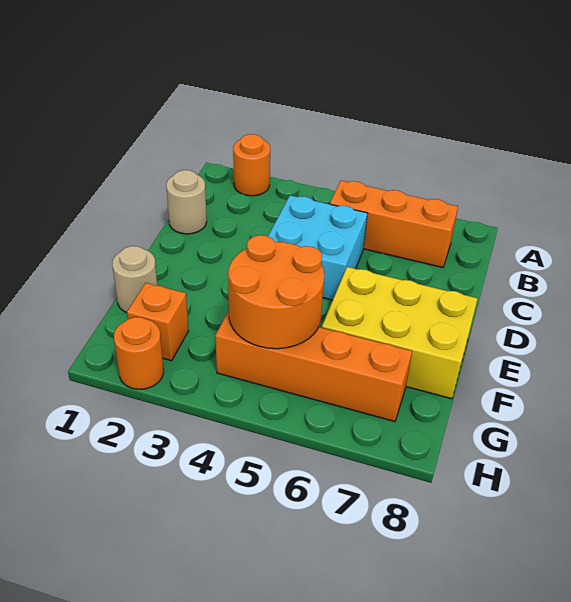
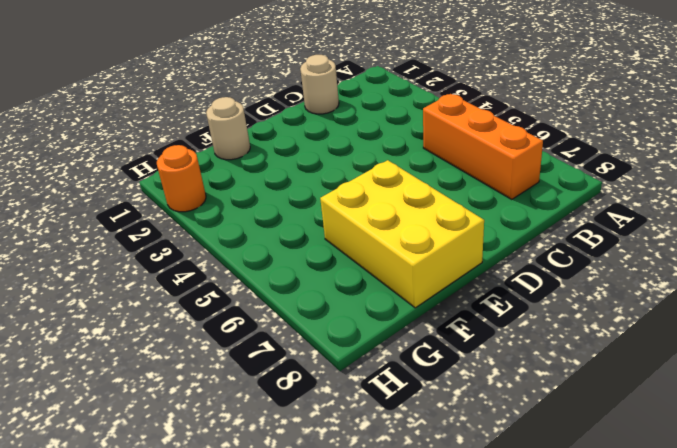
none -> orange 1x1 round brick [233,134,270,196]
none -> cyan 2x2 brick [268,195,367,300]

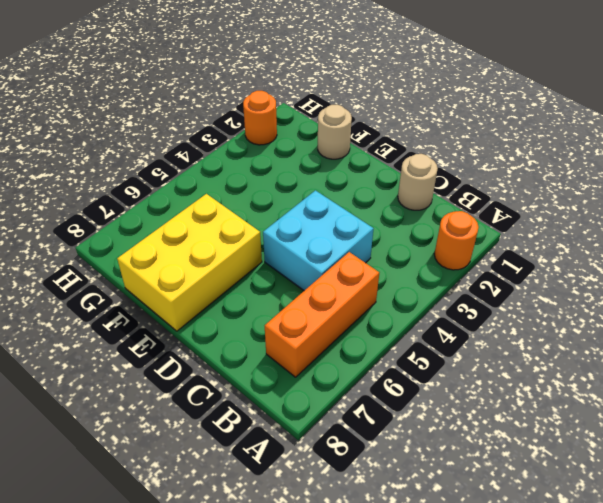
none -> orange 1x1 brick [127,283,188,361]
none -> orange 1x4 brick [215,310,412,422]

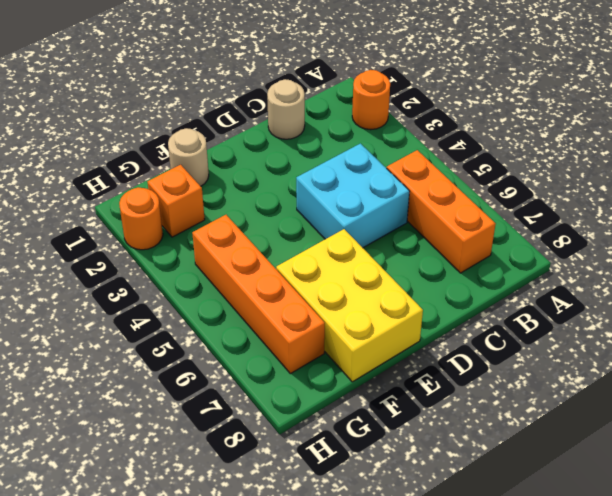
none -> orange 2x2 round brick [228,235,324,349]

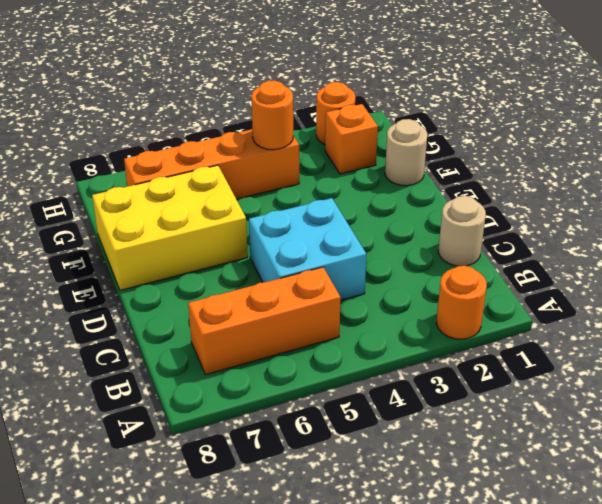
orange 1x1 round brick [251,80,293,150] -> orange 2x2 round brick [228,235,324,349]

